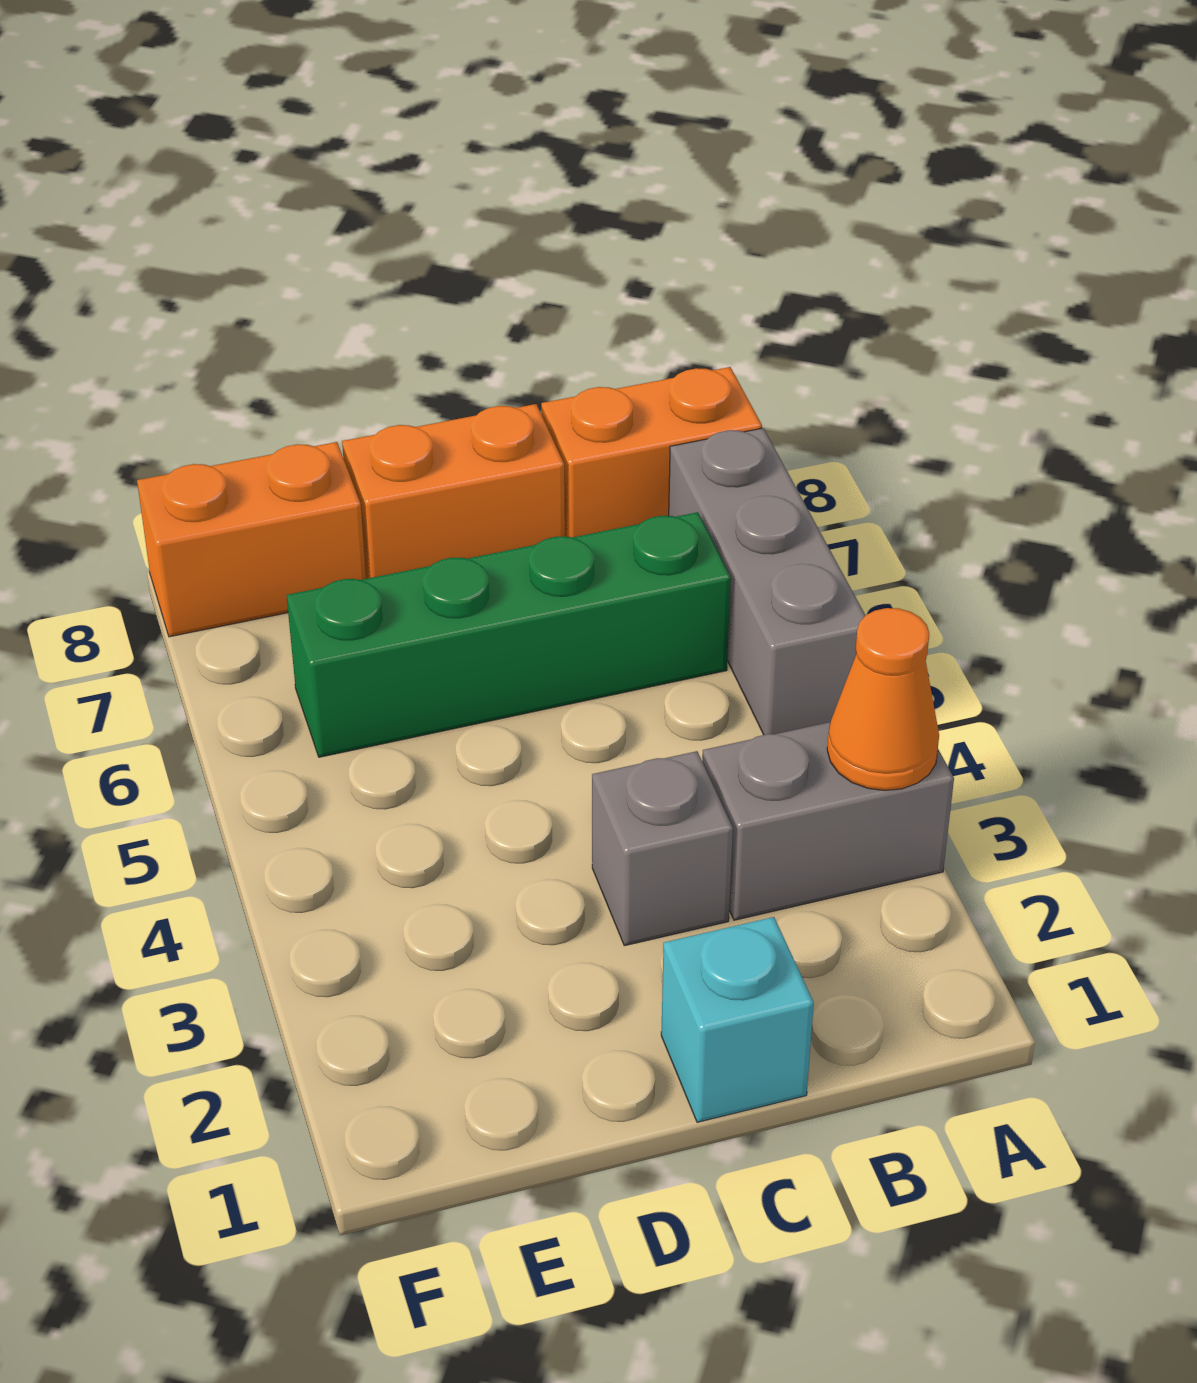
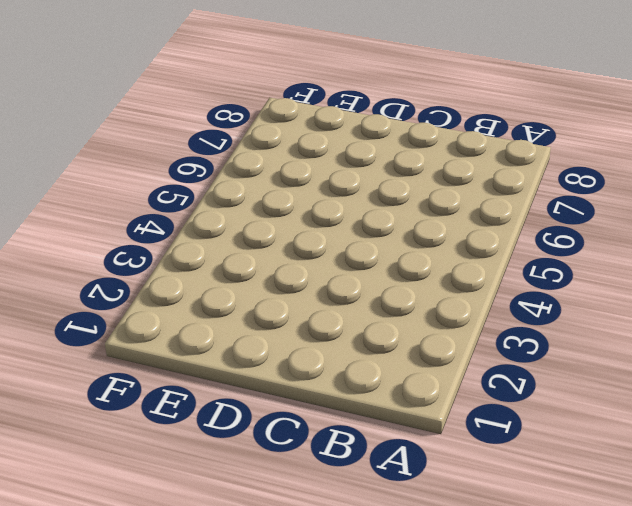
none -> grey 1x2 brick [702,722,954,920]
none -> grey 1x3 brick [669,428,865,735]

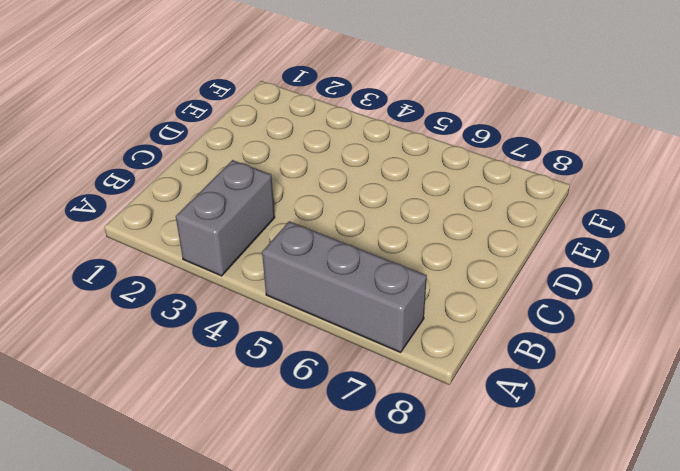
none -> orange 1x2 brick [541,367,762,537]
none -> green 1x4 brick [287,512,731,757]

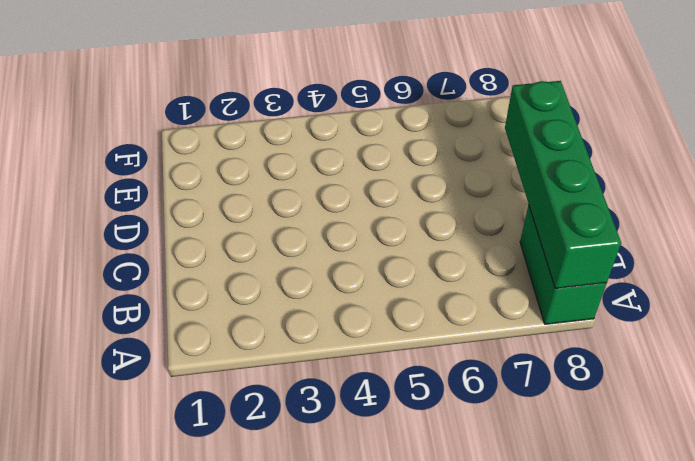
green 1x2 brick [520,205,607,324] -> orange 1x2 brick [541,367,762,537]
green 1x4 brick [505,81,621,288] -> green 1x4 brick moved to [287,512,731,757]
none -> grey 1x2 brick [702,722,954,920]
none -> grey 1x3 brick [669,428,865,735]

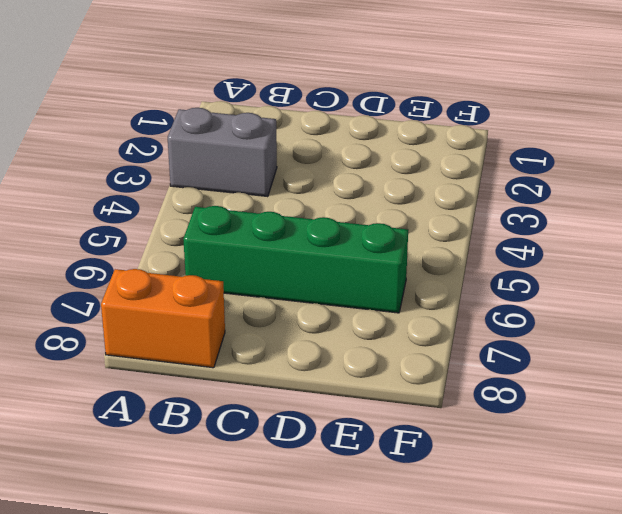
none -> grey 1x3 brick [669,428,865,735]
none -> cyan 1x1 brick [661,917,814,1122]

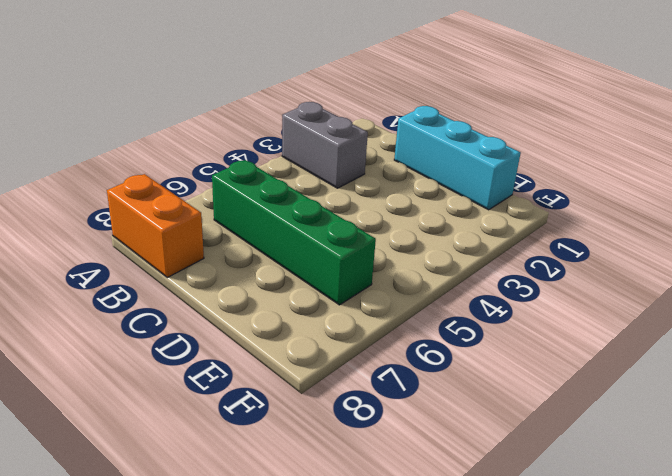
cyan 1x3 brick [394,106,521,210] -> cyan 1x1 brick [661,917,814,1122]
none -> grey 1x3 brick [669,428,865,735]
none -> grey 1x1 brick [592,751,733,946]

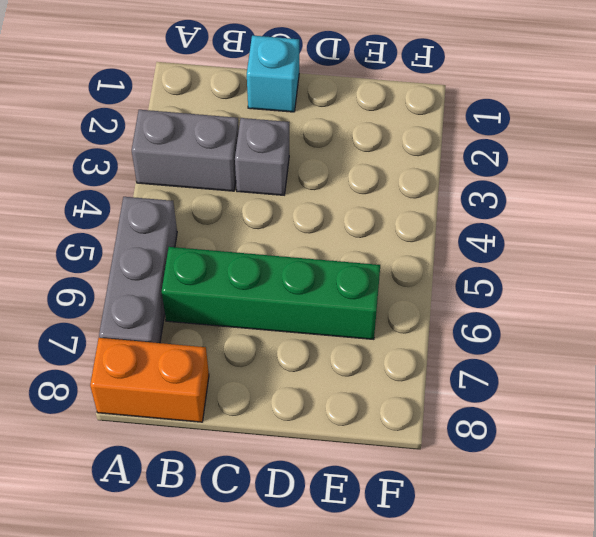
none -> orange 1x2 brick [342,404,565,579]
none -> orange 1x2 brick [137,442,366,637]

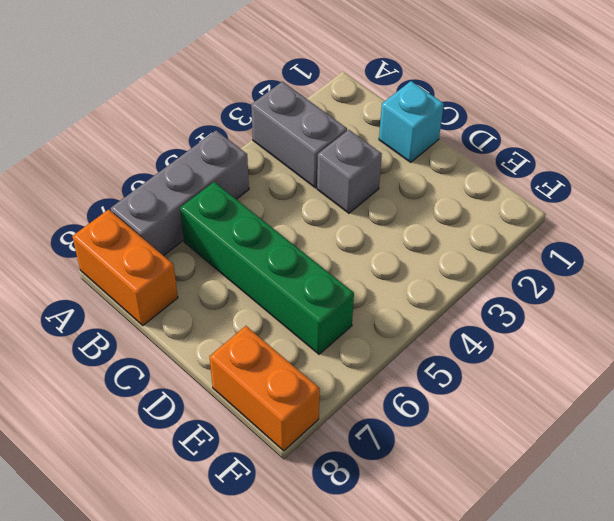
none -> orange 1x2 brick [342,404,565,579]
none -> orange 1x1 cone [827,608,939,791]

